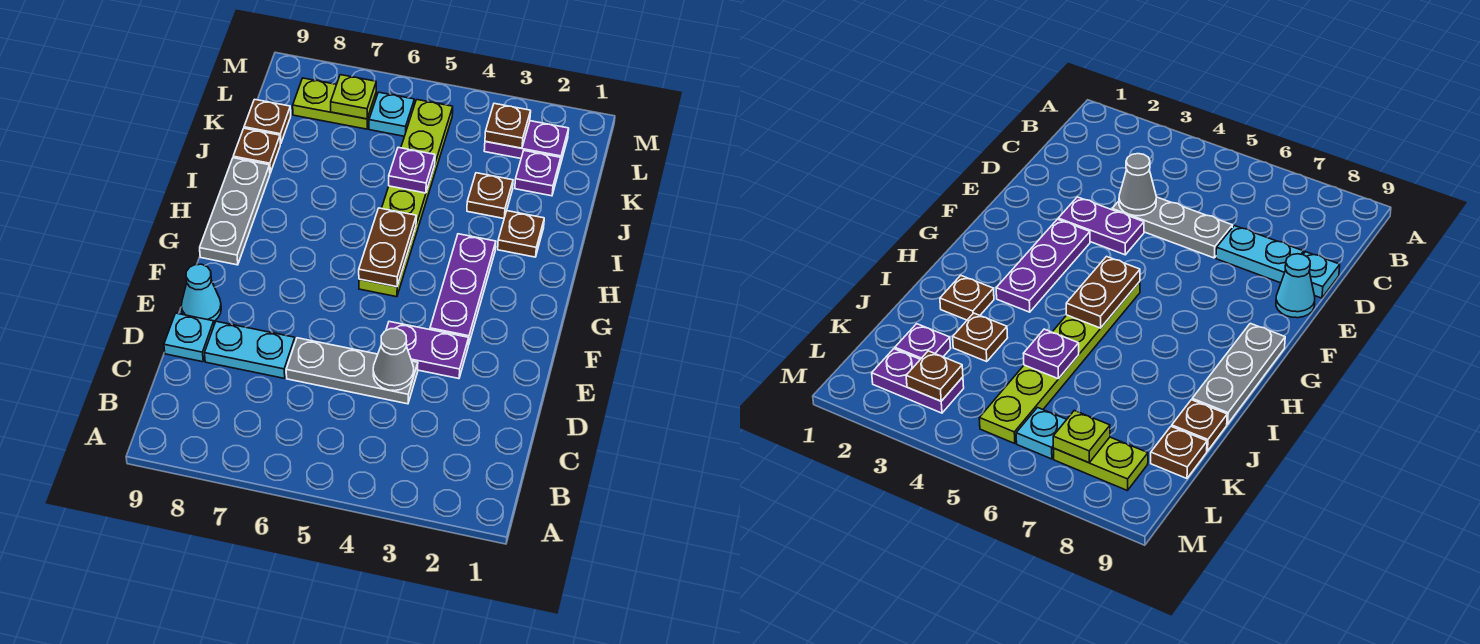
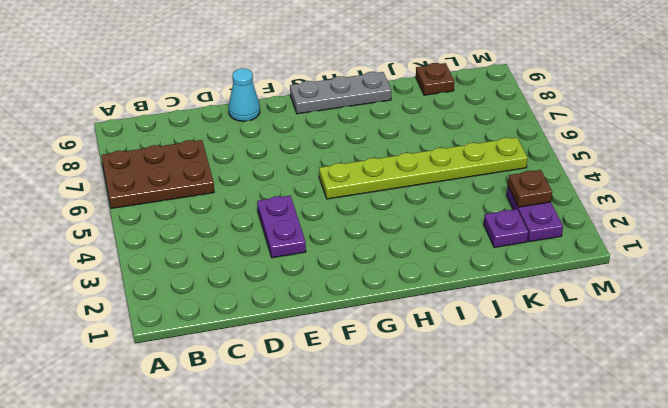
brown 2x3 plate [101,140,214,209] -> none
none -> grey 1x3 plate [286,338,418,404]
none -> cyan 1x2 plate [205,321,295,378]
none -> cyan 1x1 plate [164,313,214,362]

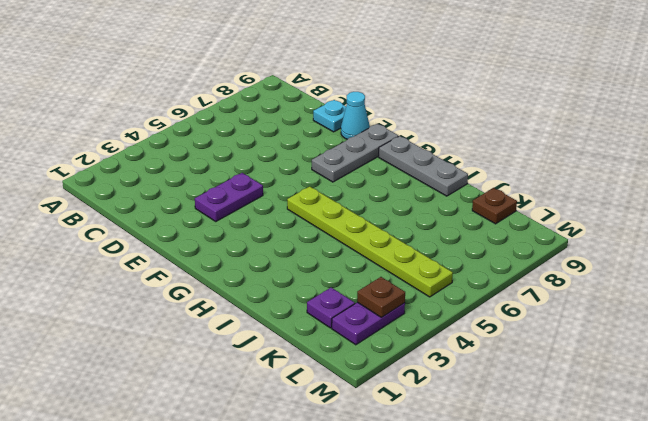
grey 1x3 plate [312,124,398,182] -> grey 1x3 plate moved to [286,338,418,404]
none -> cyan 1x2 plate [205,321,295,378]
none -> purple 1x3 plate [430,234,496,345]
none -> brown 1x1 plate [498,211,544,257]

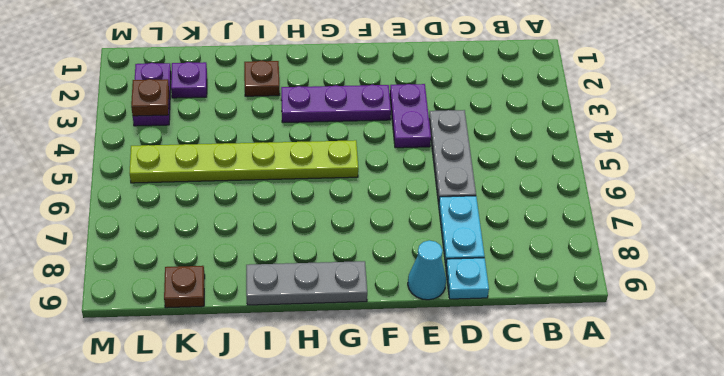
none -> brown 1x1 plate [467,173,513,218]
none -> brown 1x1 plate [233,128,280,173]
none -> cyan 1x1 plate [369,92,414,136]

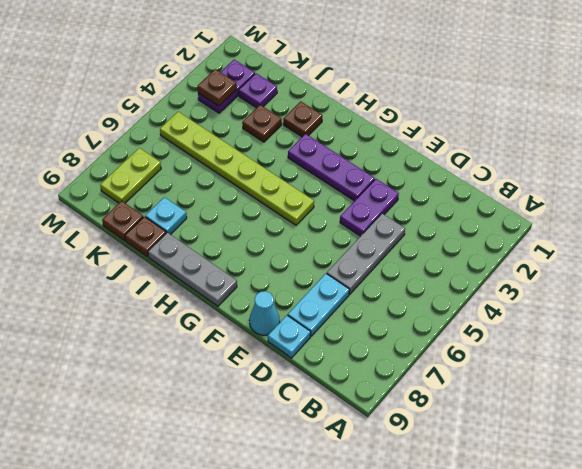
cyan 1x1 plate [145,197,187,235] -> cyan 1x1 plate moved to [369,92,414,136]
none -> grey 1x1 cone [373,329,414,391]
none -> brown 1x2 plate [359,208,416,287]
none -> purple 1x1 plate [389,147,435,193]

